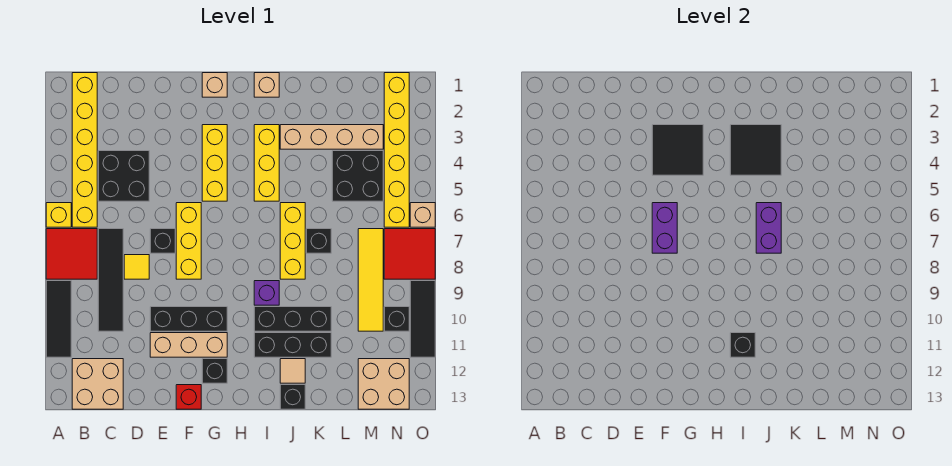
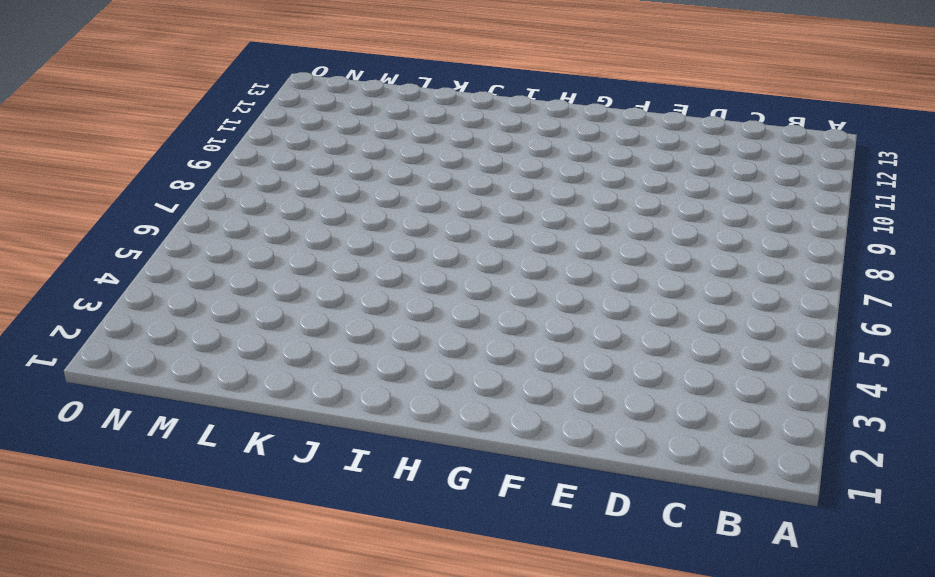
none -> yellow 1x1 brick [46,203,71,227]
none -> red 2x2 tile [46,229,97,279]
none -> black 1x3 tile [46,281,71,357]
none -> yellow 1x6 brick [72,73,97,227]

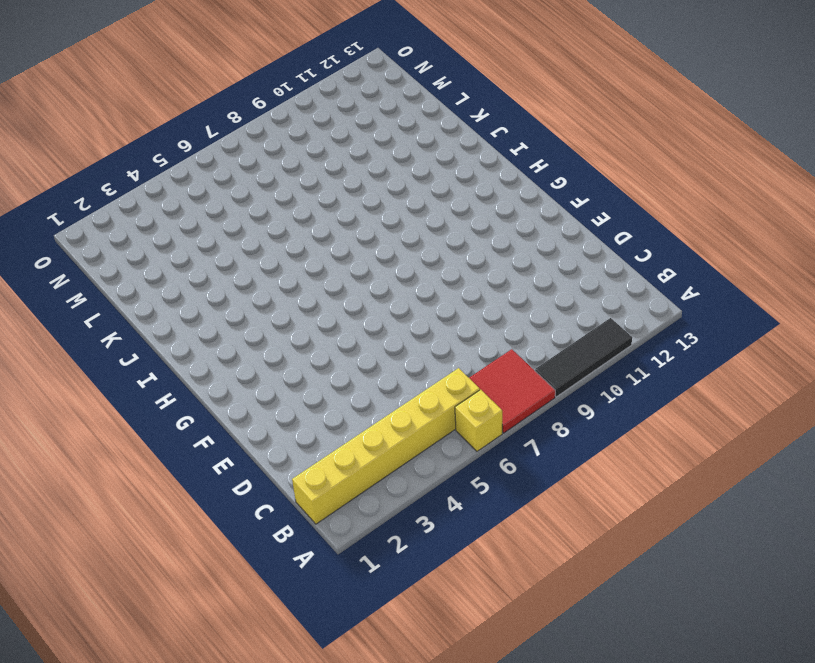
none -> tan 2x2 brick [72,359,123,409]
none -> black 2x2 brick [98,151,149,201]
none -> black 1x4 tile [98,229,123,331]
none -> yellow 1x1 tile [124,255,149,279]

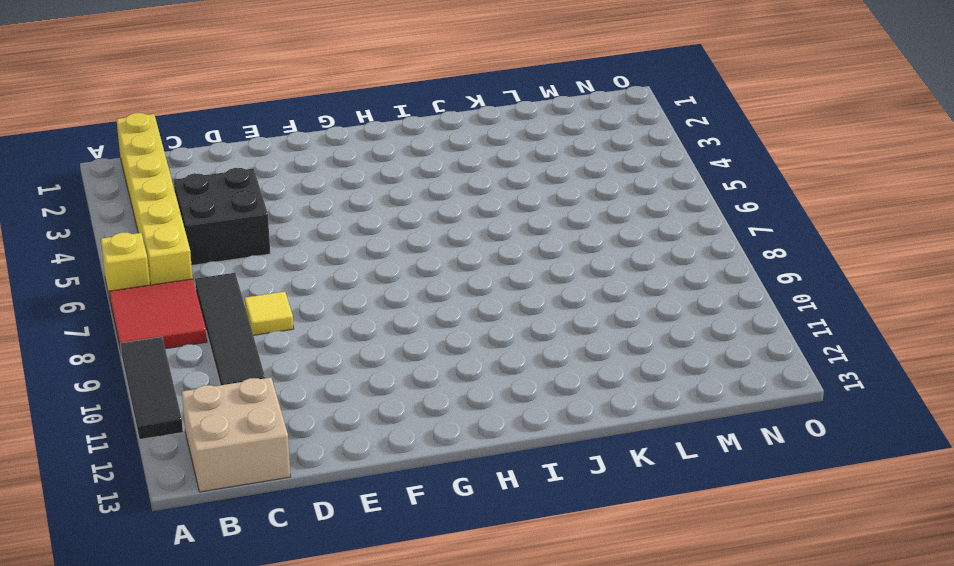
none -> black 1x1 brick [150,229,175,253]
none -> black 1x3 brick [150,307,227,331]
none -> tan 1x3 brick [150,333,227,357]
none -> yellow 1x3 brick [176,203,201,279]

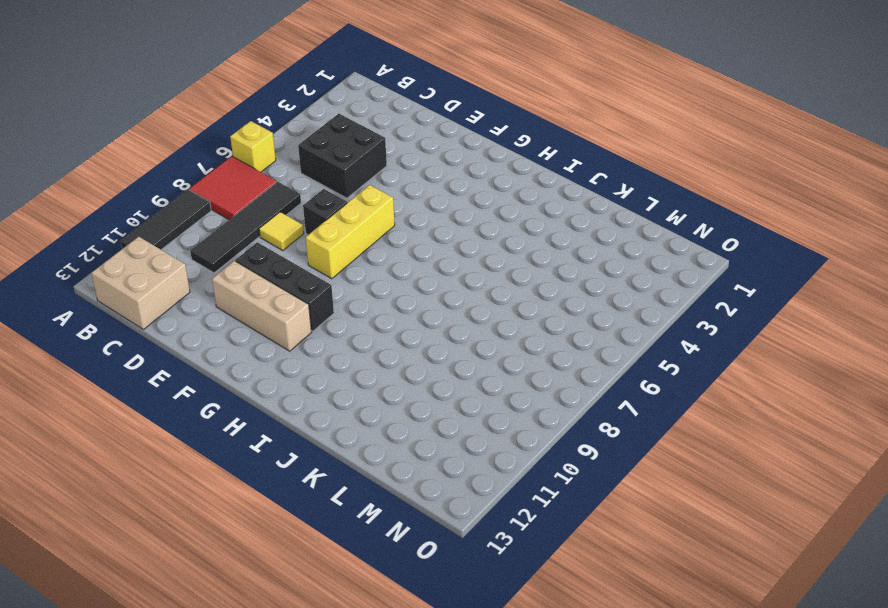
none -> yellow 1x6 brick [72,73,97,227]
none -> red 1x1 brick [176,385,201,409]
none -> tan 1x1 brick [202,73,227,97]
none -> yellow 1x3 brick [202,125,227,201]

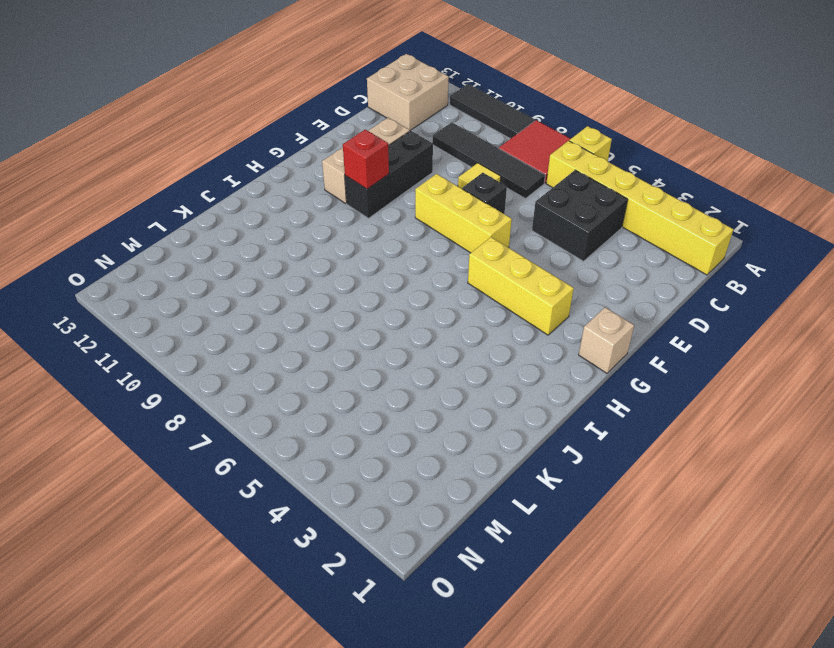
red 1x1 brick [343,129,389,189] -> red 1x1 brick moved to [176,385,201,409]
none -> black 1x1 brick [202,359,227,383]
none -> tan 1x1 brick [254,73,279,97]
none -> yellow 1x3 brick [254,125,279,201]
none -> purple 1x1 brick [254,281,279,305]

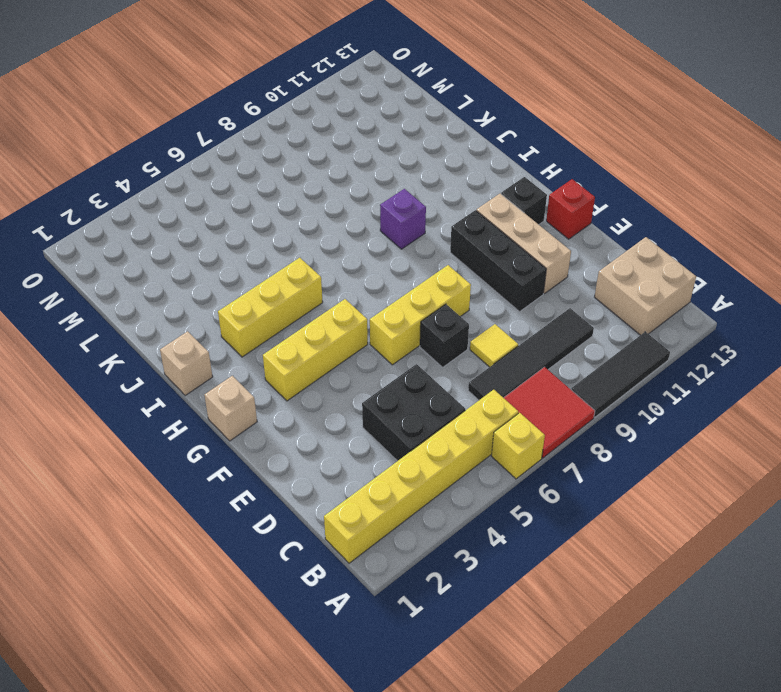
none -> black 1x3 brick [254,307,331,331]
none -> black 1x3 brick [254,333,331,357]
none -> tan 1x4 brick [280,125,383,149]
none -> yellow 1x3 brick [280,203,305,279]

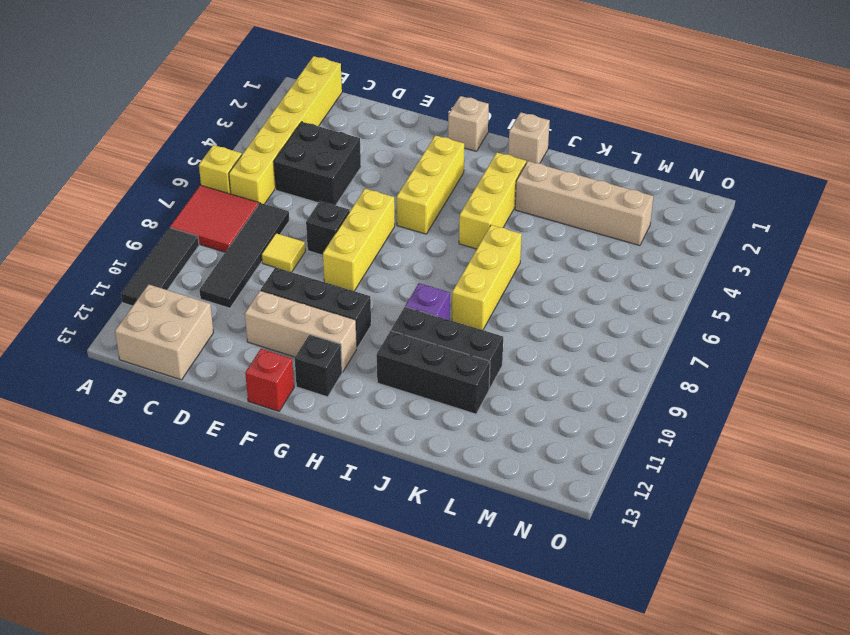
none -> tan 1x1 tile [280,359,305,383]
none -> black 1x1 brick [280,385,305,409]
none -> black 1x1 brick [306,229,331,253]
none -> black 2x2 brick [332,151,383,201]

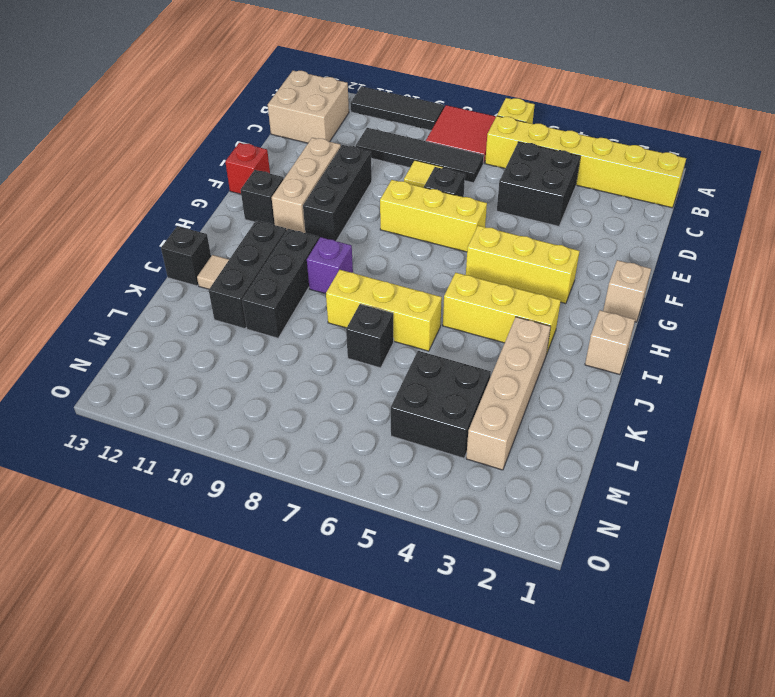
none -> yellow 1x4 tile [358,229,383,331]
none -> tan 2x2 brick [358,359,409,409]
none -> yellow 1x6 brick [384,73,409,227]
none -> red 2x2 tile [384,229,435,279]

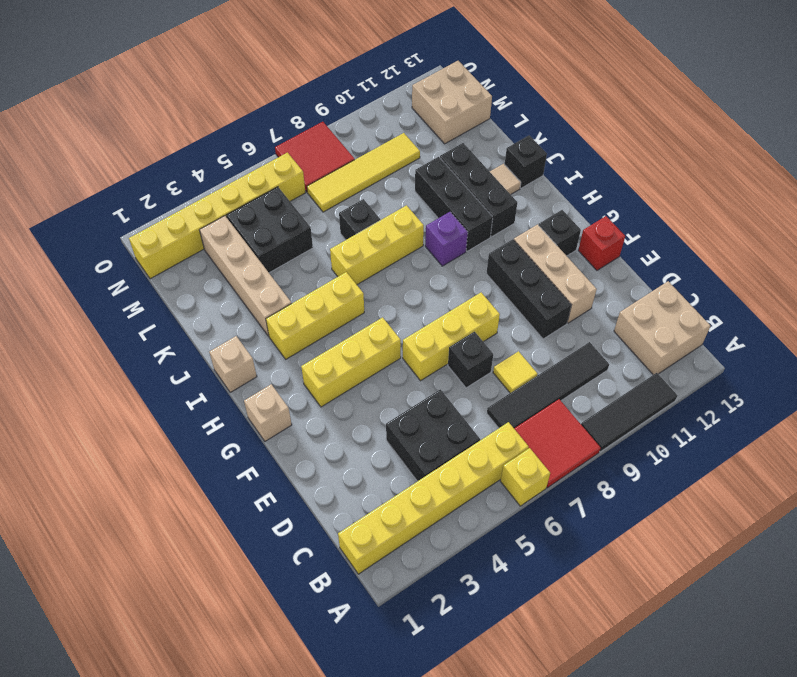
none -> black 1x1 brick [384,307,409,331]
none -> tan 1x1 brick [410,203,435,227]
none -> black 1x3 tile [410,281,435,357]
none -> black 2x2 tile [652,125,703,175]

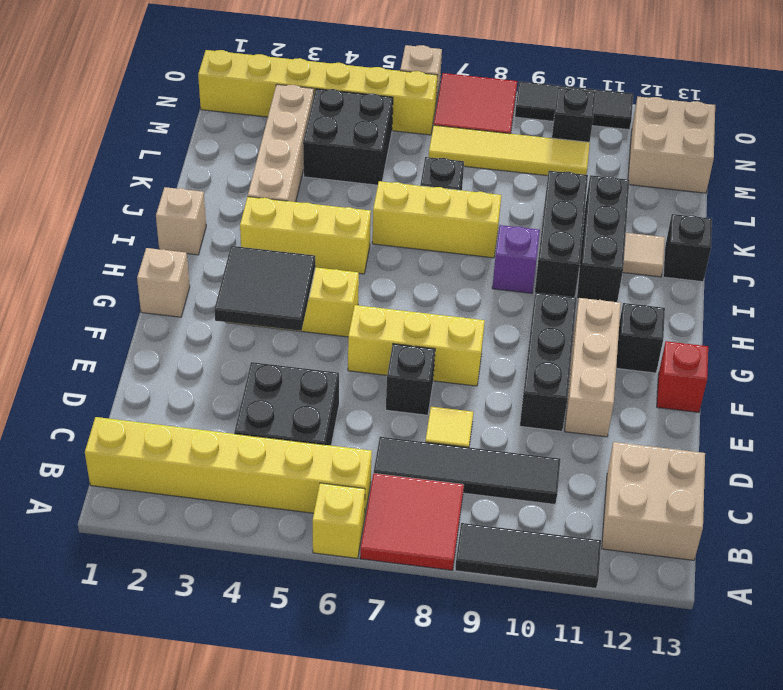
none -> purple 1x2 brick [652,203,677,253]
none -> black 2x2 tile [730,125,781,175]
none -> black 1x1 brick [730,333,755,357]
none -> purple 1x2 brick [756,203,781,253]

